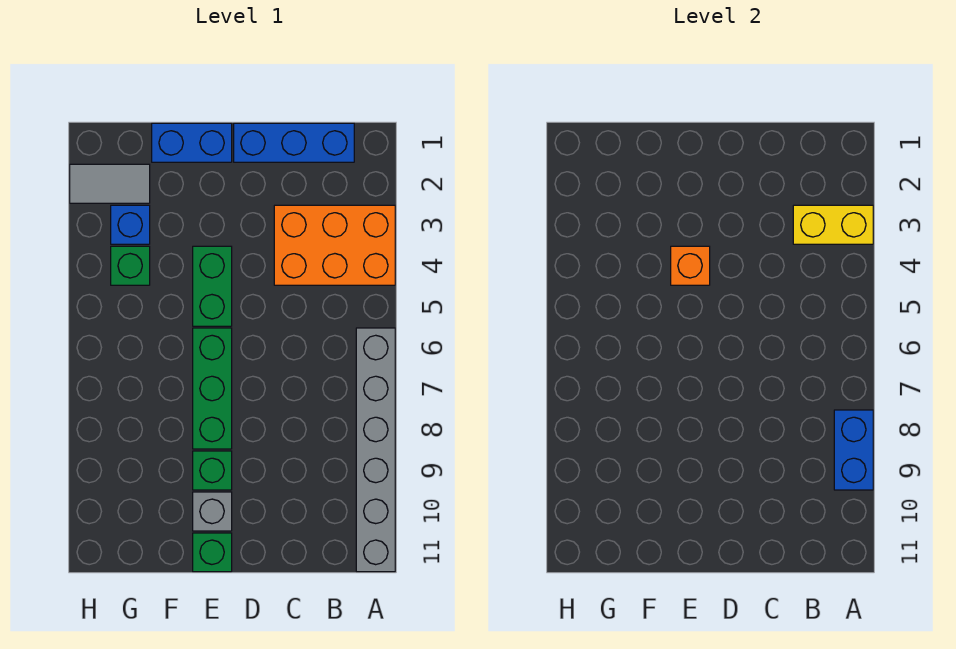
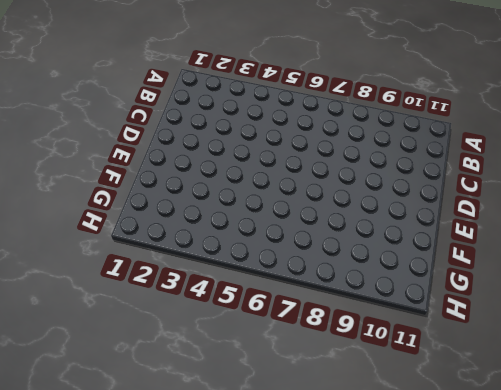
none -> orange 2x3 brick [274,205,395,285]
none -> grey 1x6 brick [356,328,395,572]
none -> blue 1x3 brick [234,123,354,162]

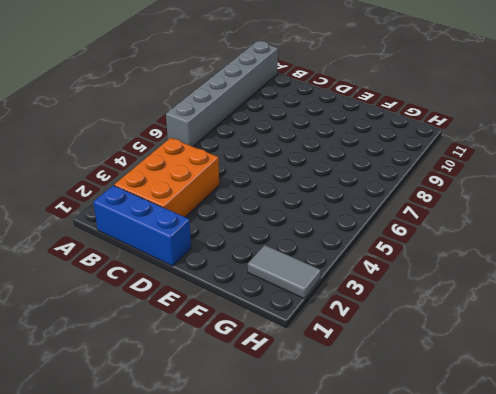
orange 2x3 brick [114,138,219,217] -> orange 2x3 brick turned to [274,205,395,285]
none -> blue 1x2 brick [152,123,232,162]
none -> green 1x2 brick [193,246,232,326]
none -> green 1x3 brick [193,328,232,449]

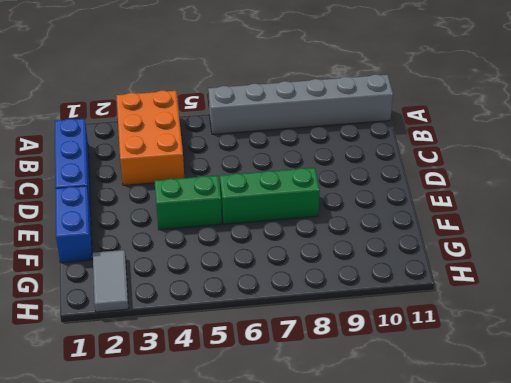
none -> green 1x1 brick [193,451,232,490]
none -> grey 1x1 brick [193,492,232,531]
none -> green 1x1 brick [193,533,232,572]

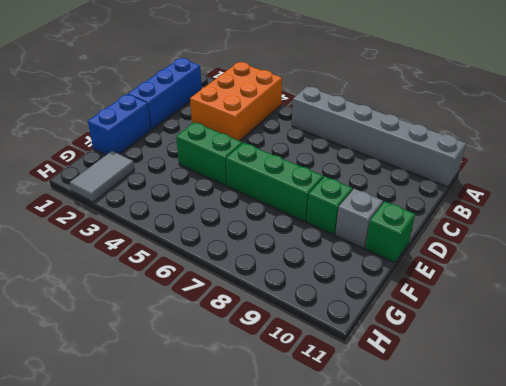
none -> blue 1x1 brick [111,205,150,244]
none -> green 1x1 brick [111,246,150,285]
none -> yellow 1x2 brick [793,205,873,244]

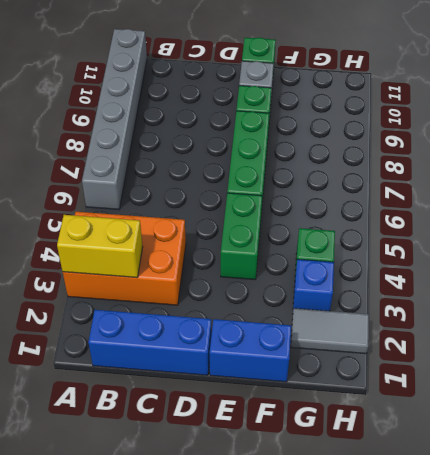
none -> blue 1x2 brick [834,410,873,490]
none -> orange 1x1 brick [671,246,710,285]

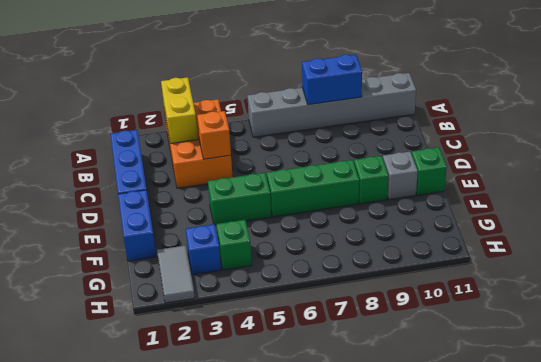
orange 1x1 brick [197,111,231,159] -> orange 1x1 brick moved to [671,246,710,285]

